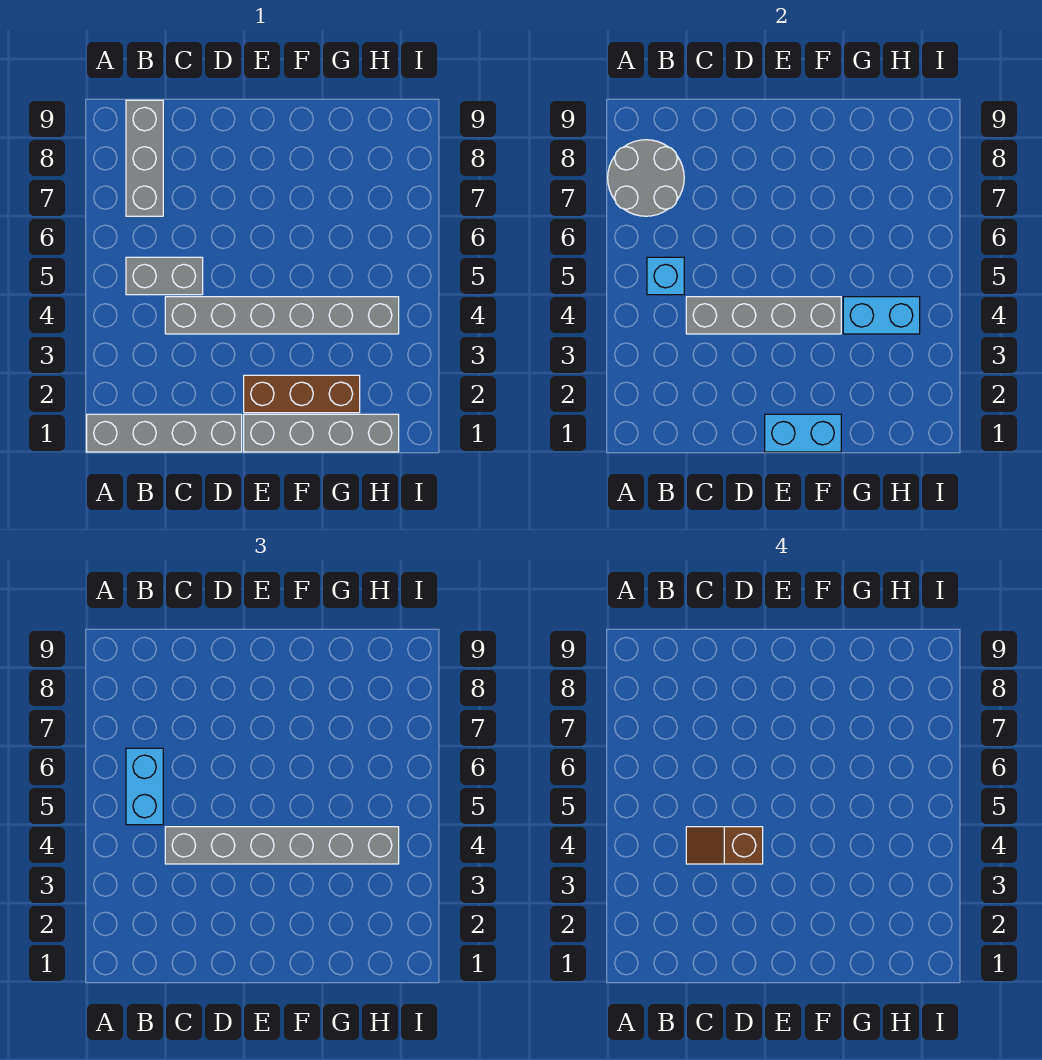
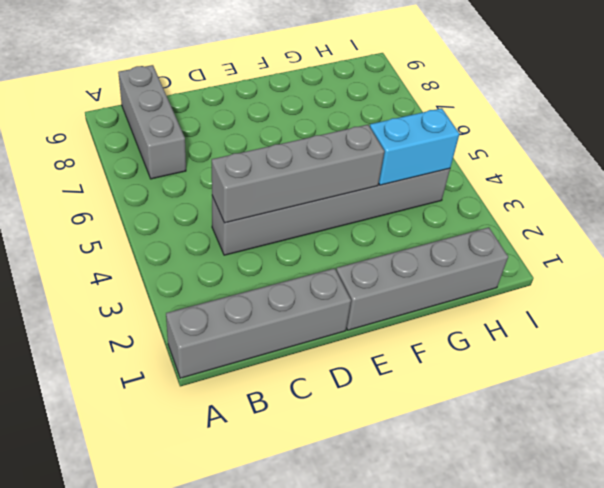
none -> grey 1x2 brick [126,257,203,295]
none -> brown 1x3 brick [244,375,360,413]
none -> grey 2x2 round brick [608,140,684,216]

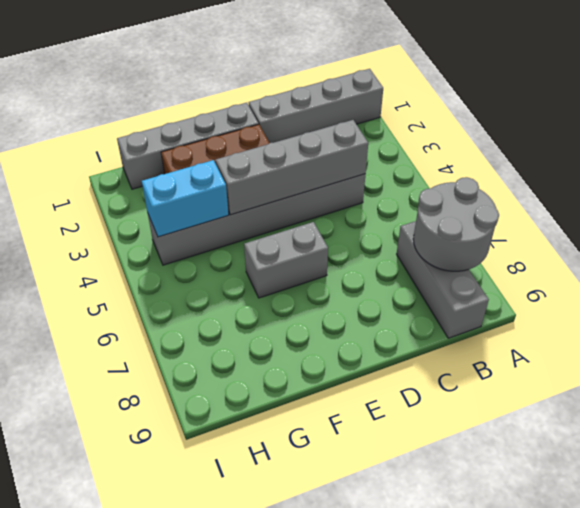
grey 1x2 brick [244,222,328,298] -> grey 1x2 brick moved to [126,257,203,295]
none -> cyan 1x1 brick [647,257,684,295]
none -> cyan 1x2 brick [765,414,841,452]
none -> cyan 1x2 brick [126,748,163,825]

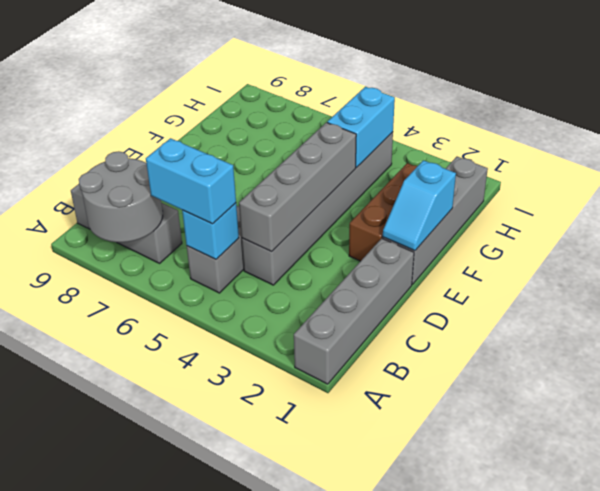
cyan 1x2 slope [383,160,456,251] -> cyan 1x2 brick [765,414,841,452]
none -> grey 1x6 brick [165,827,399,864]
none -> brown 1x2 slope [686,827,763,864]

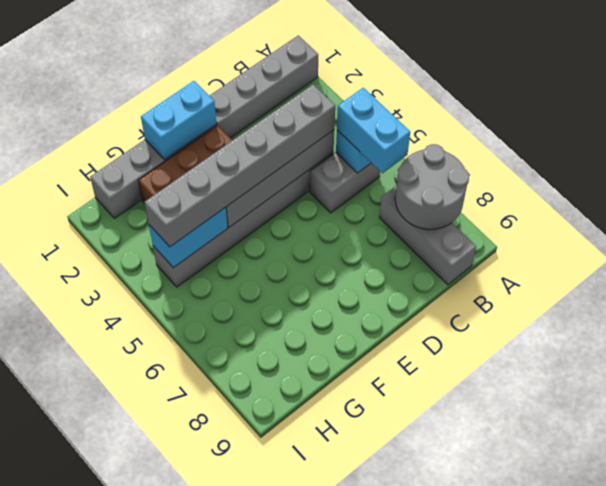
none -> brown 1x2 slope [686,827,763,864]

